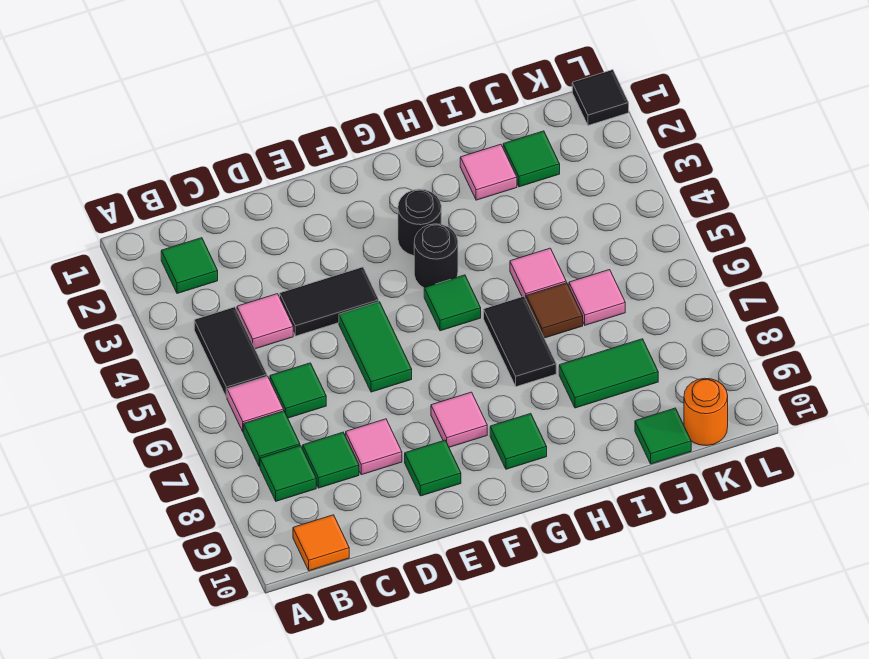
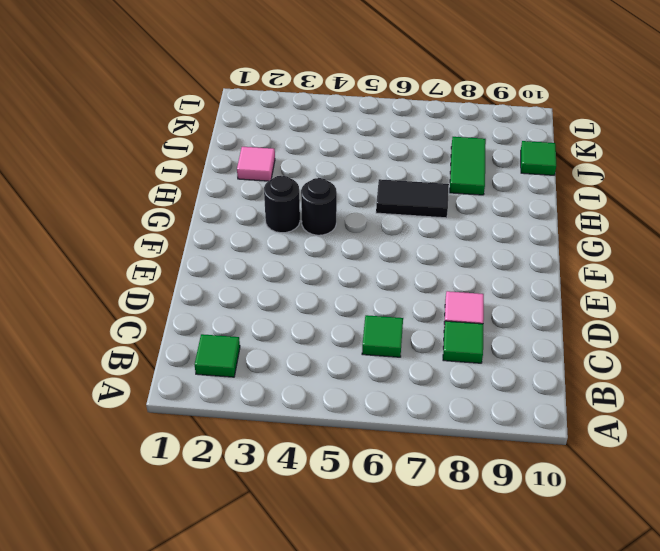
none -> black 1x2 tile [194,307,267,397]
none -> pink 1x1 tile [227,376,284,432]
none -> green 1x1 tile [244,411,300,467]

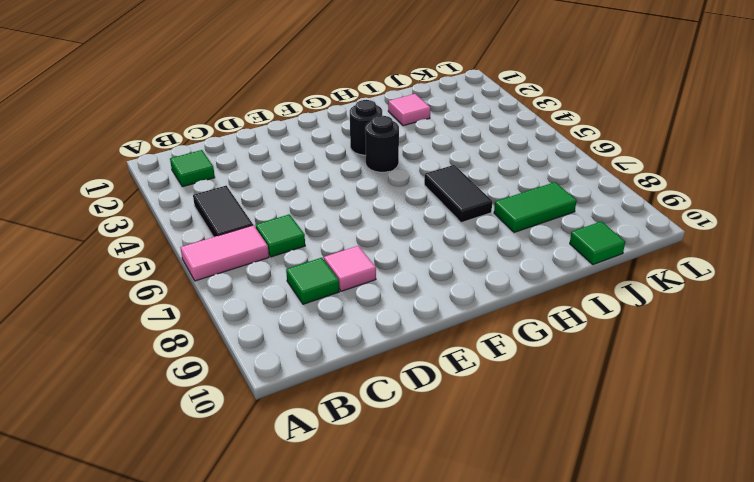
pink 1x2 tile [180,225,269,281] -> pink 1x1 tile [227,376,284,432]
none -> green 1x1 tile [244,411,300,467]
none -> green 1x1 tile [260,446,316,501]
none -> orange 1x1 tile [293,515,349,571]

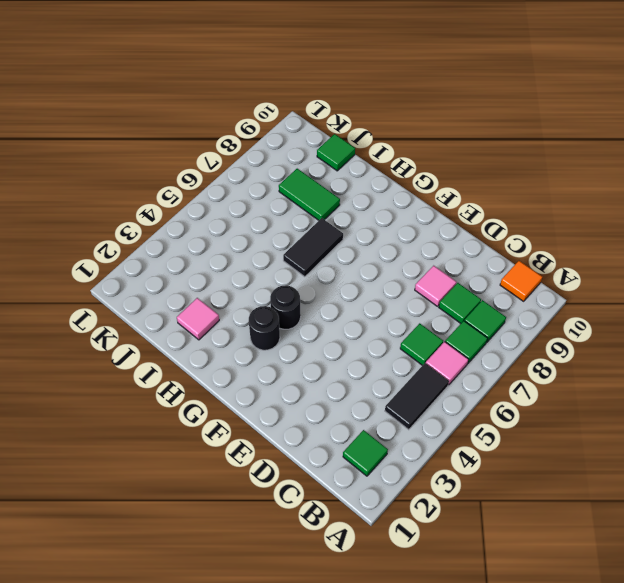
none -> pink 1x1 tile [237,294,293,349]
none -> black 1x2 tile [280,267,379,336]
none -> green 1x2 tile [339,302,412,392]

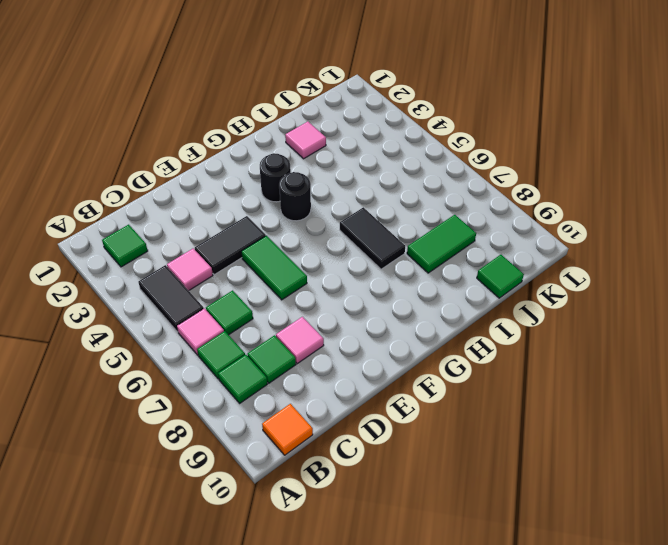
none -> green 1x1 tile [405,440,461,496]
none -> pink 1x1 tile [431,392,487,447]
none -> green 1x1 tile [424,275,481,331]

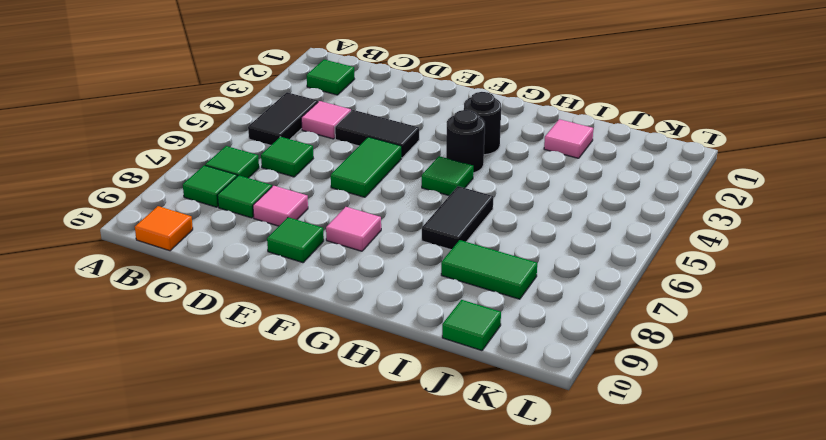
none -> pink 1x1 tile [227,376,284,432]
none -> green 1x1 tile [490,414,547,469]
none -> pink 1x1 tile [510,248,566,298]

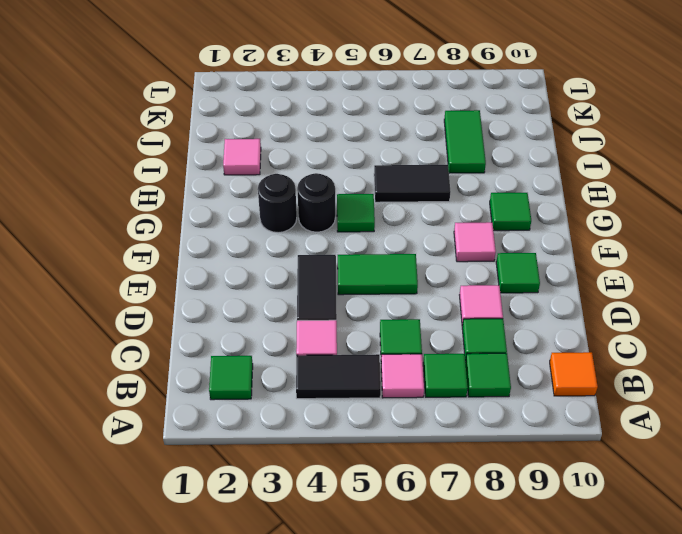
none -> pink 1x1 tile [510,248,566,298]
none -> brown 1x1 tile [526,283,583,338]
none -> green 1x1 tile [503,131,560,187]

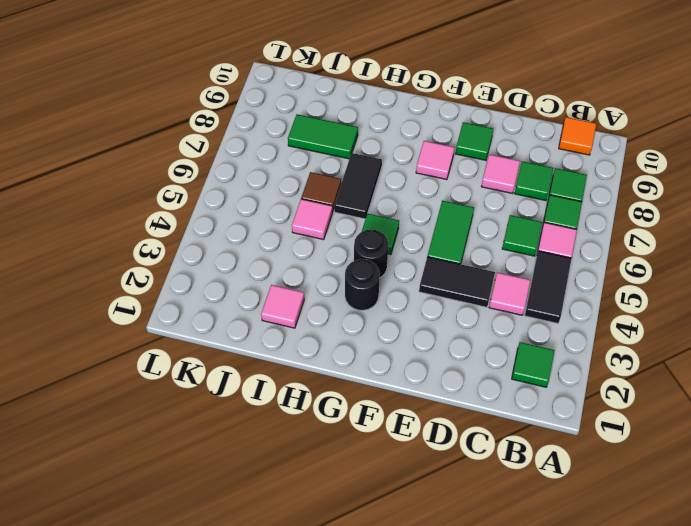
none -> green 1x1 tile [490,414,547,469]
none -> green 1x1 tile [503,131,560,187]
none -> pink 1x1 tile [569,270,625,325]

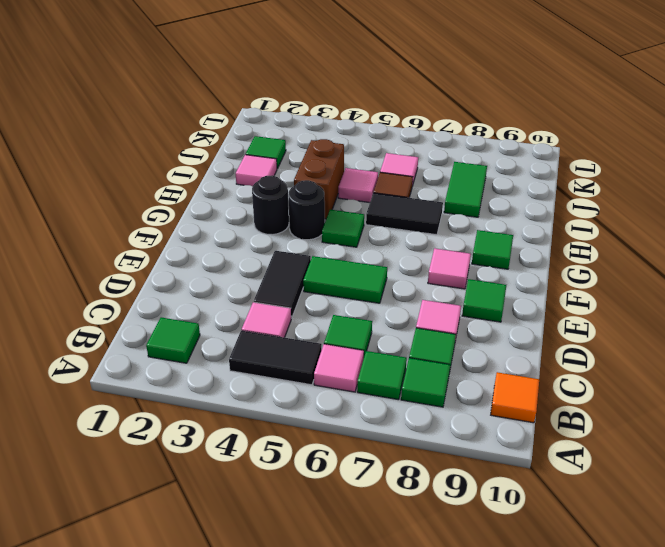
brown 1x2 brick [294,139,344,219] -> none
none -> green 1x1 tile [635,408,691,464]
none -> orange 1x1 round brick [684,378,728,446]
none -> black 1x1 tile [572,70,629,125]

